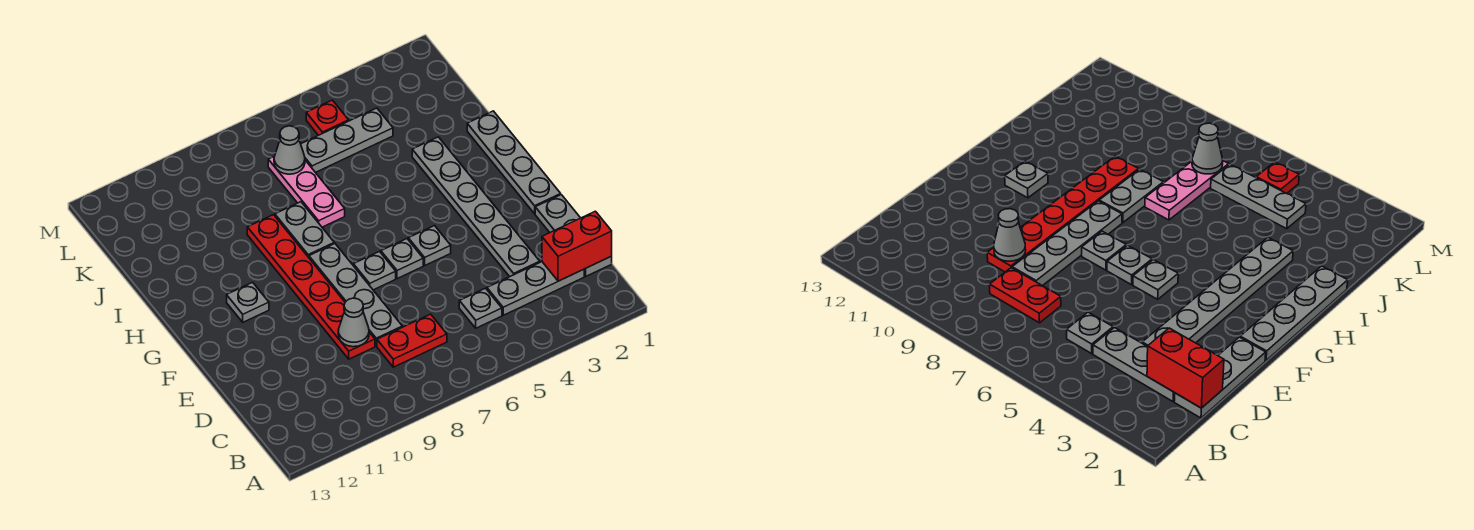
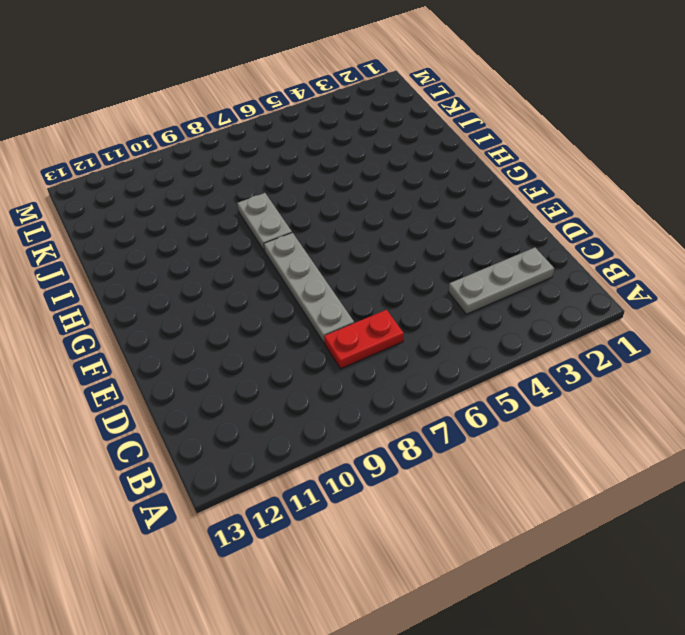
none -> grey 1x3 plate [535,195,612,276]
none -> grey 1x1 plate [459,288,502,328]
none -> grey 1x6 plate [412,137,540,277]

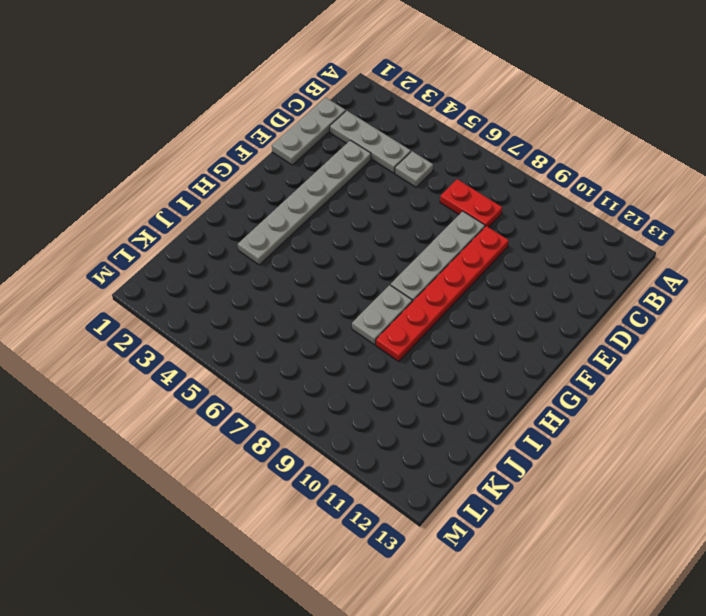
none -> grey 1x4 plate [467,111,561,214]
none -> grey 1x1 plate [408,226,451,265]
none -> grey 1x1 plate [381,239,423,279]

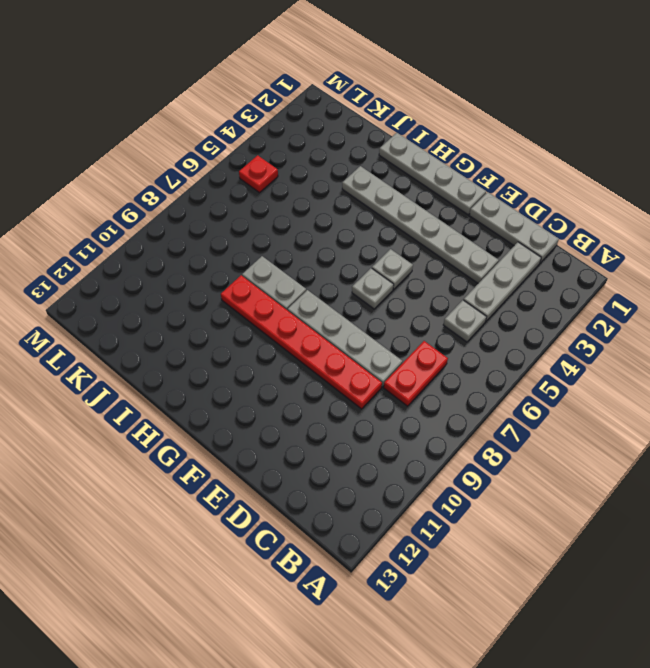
none -> grey 1x1 plate [353,252,396,290]
none -> grey 1x1 plate [227,282,269,322]
none -> pink 1x3 plate [268,157,345,227]

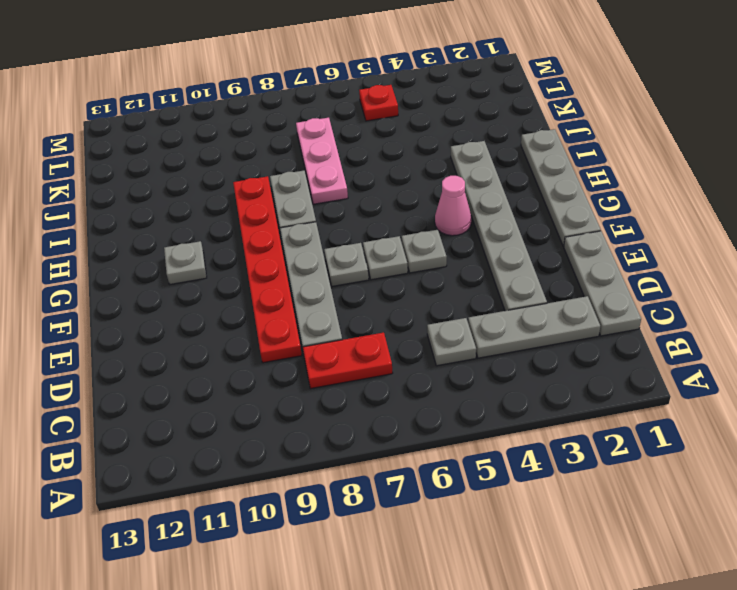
pink 1x1 cone [435,176,471,236] -> none
none -> grey 1x3 plate [301,108,393,173]
none -> red 1x2 brick [542,211,612,281]
none -> grey 1x1 cone [338,298,369,347]

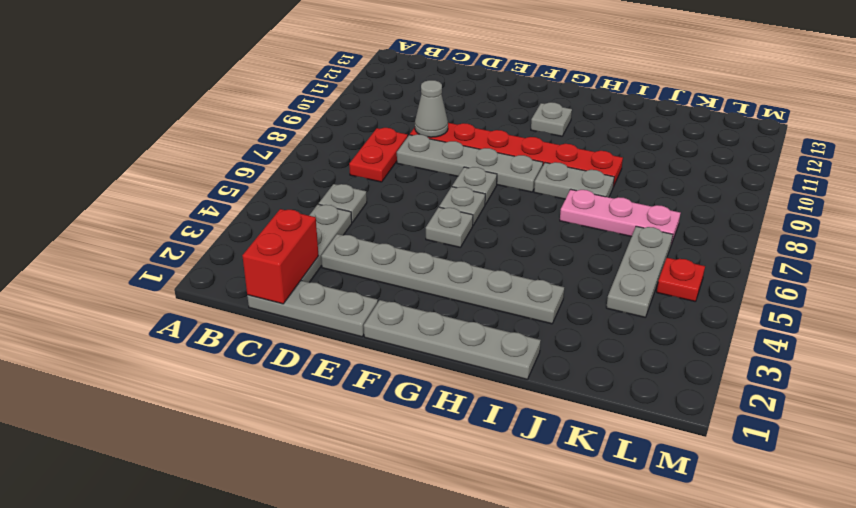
none -> grey 1x1 cone [274,126,305,174]

